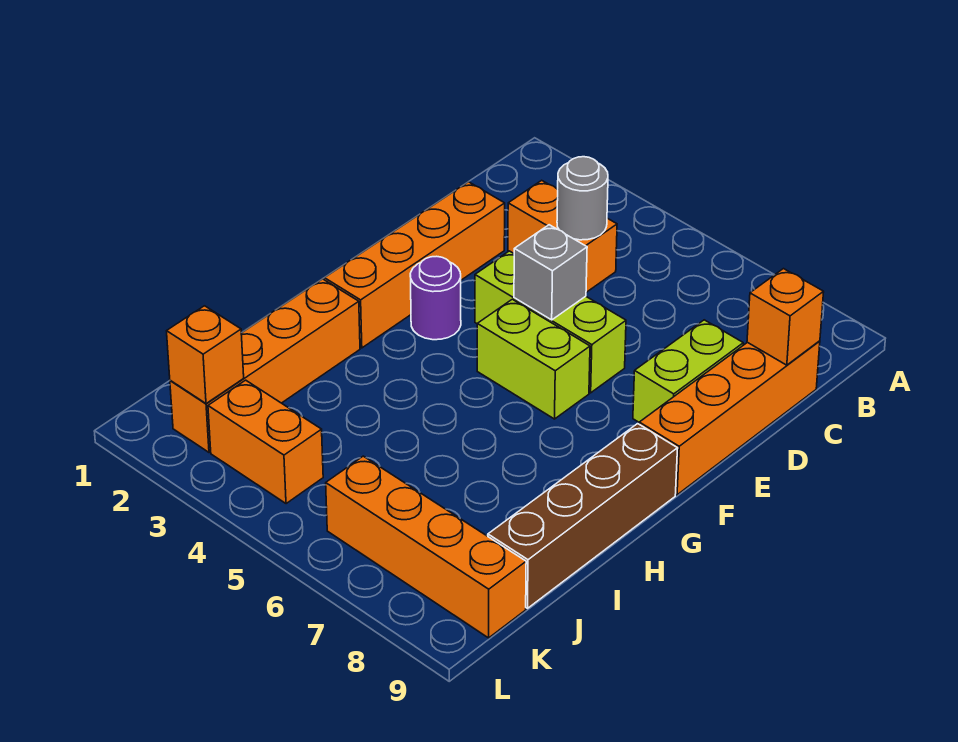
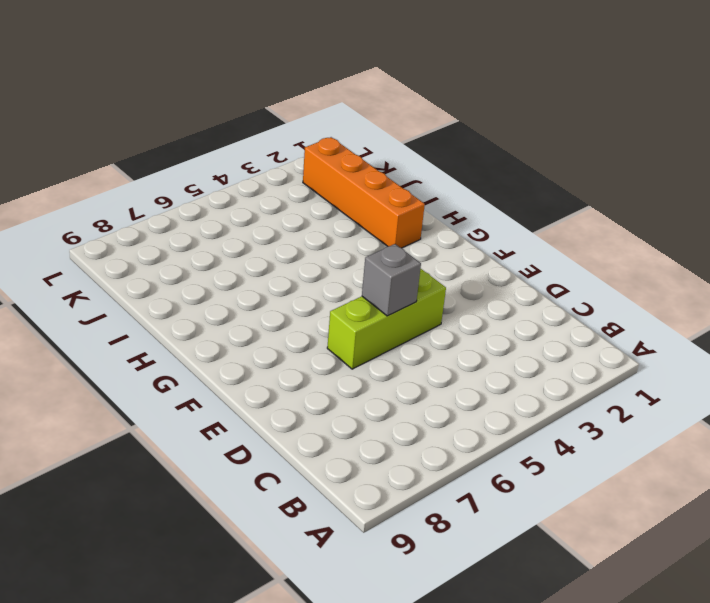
none -> orange 1x2 brick [508,180,617,292]
none -> orange 1x4 brick [639,341,820,495]
none -> orange 1x4 brick [324,182,505,348]

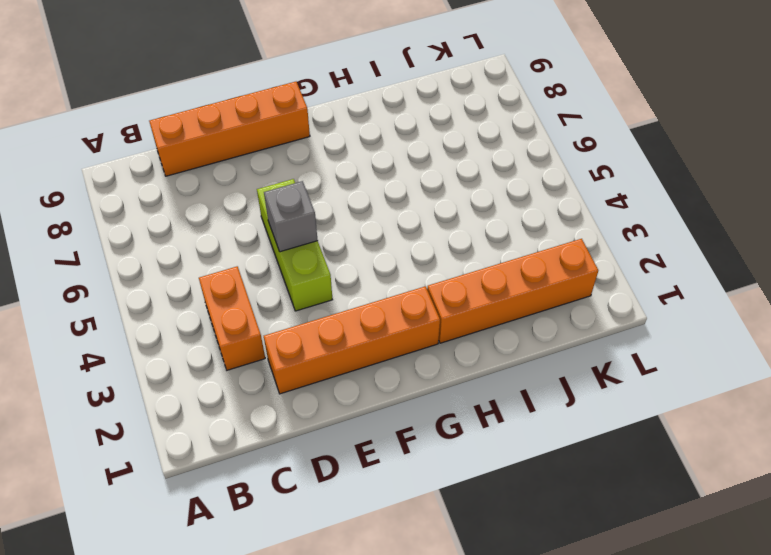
none -> lime 1x2 brick [633,320,743,422]
none -> purple 1x1 round brick [410,256,461,340]
none -> lime 1x2 brick [477,299,590,419]

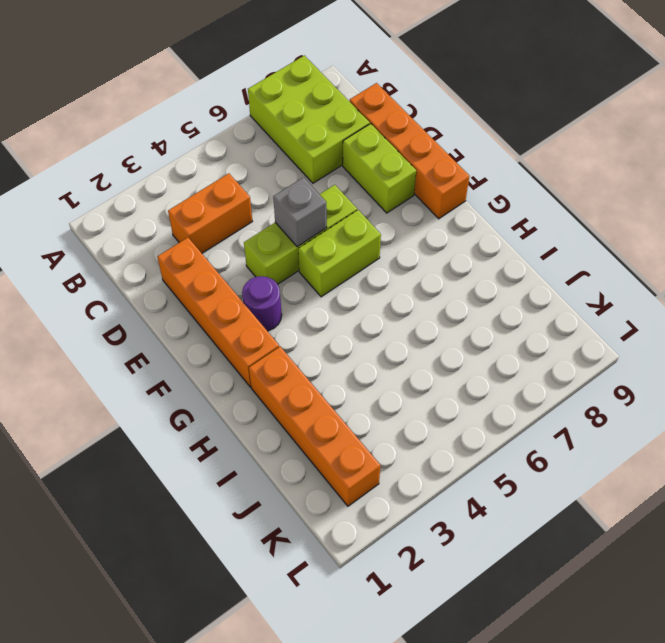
lime 2x3 brick [248,55,370,183] -> none
none -> brown 1x4 brick [488,424,678,608]
none -> orange 1x2 brick [208,380,323,504]
none -> orange 1x4 brick [326,456,526,638]

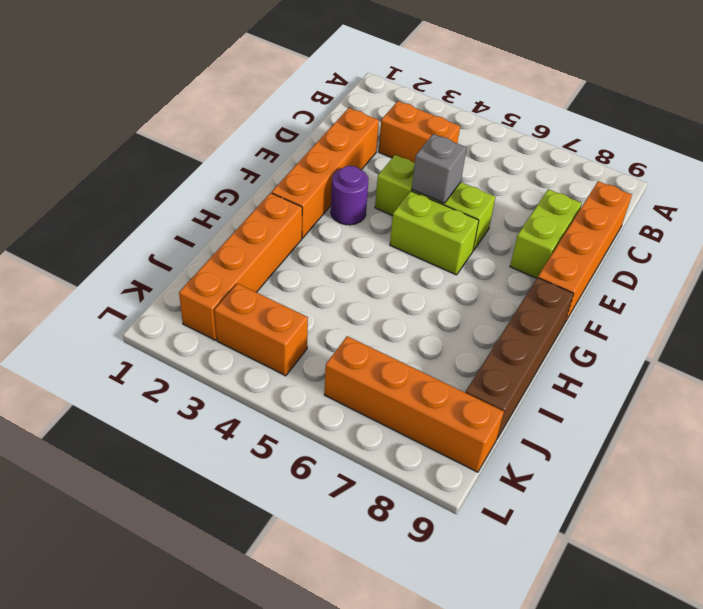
none -> grey 1x1 round brick [557,157,608,240]
none -> orange 1x1 brick [747,269,824,365]
none -> orange 1x1 brick [167,306,244,404]

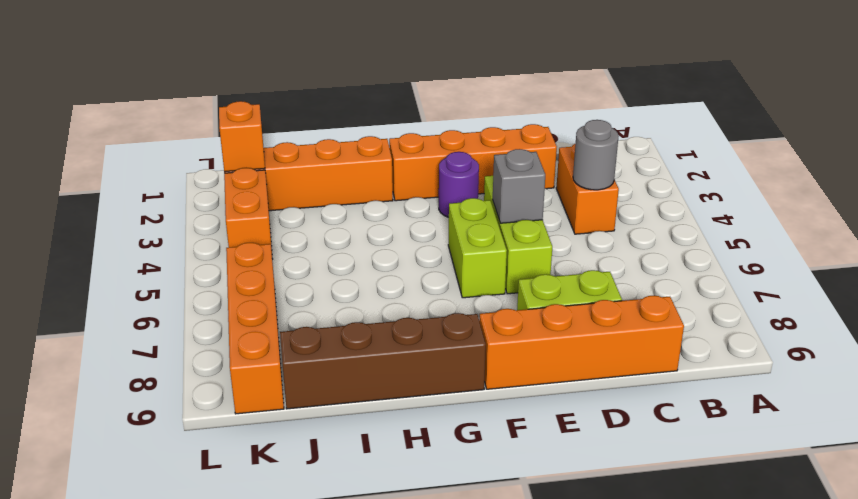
none -> orange 1x1 brick [747,269,824,365]

